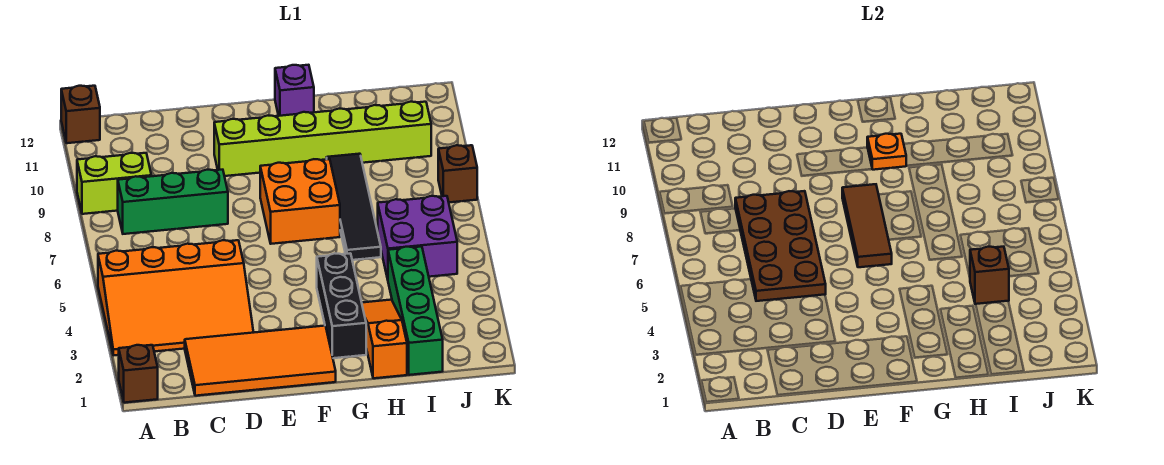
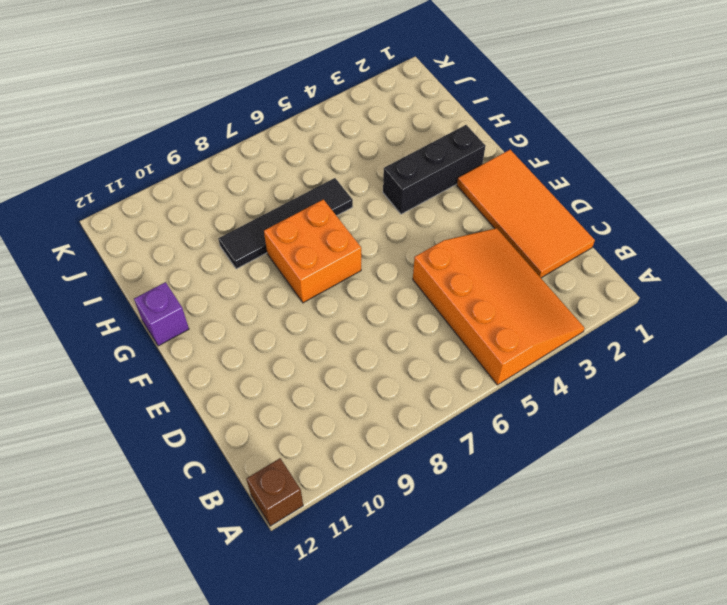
none -> brown 1x1 brick [119,345,158,403]
none -> lime 1x2 brick [77,153,151,214]
none -> green 1x3 brick [118,170,228,234]

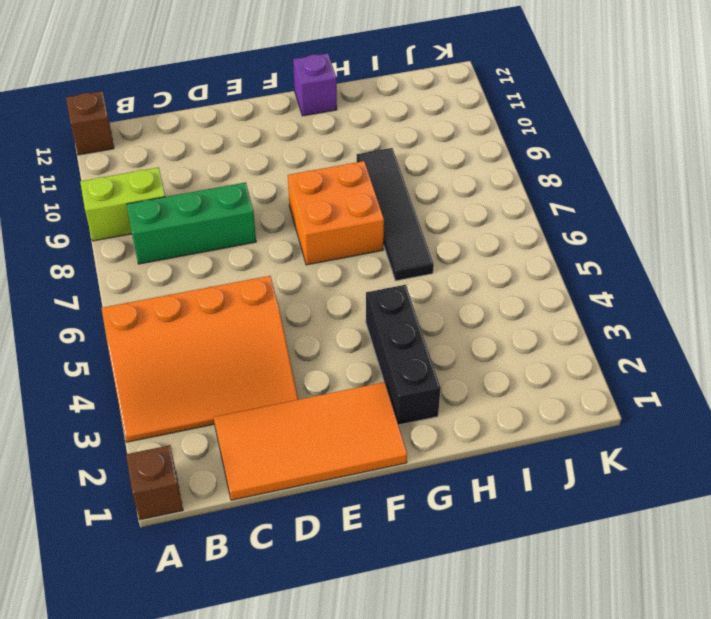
none -> lime 1x6 brick [214,102,431,176]
none -> orange 1x3 slope [362,300,407,378]
none -> green 1x4 brick [388,247,443,375]

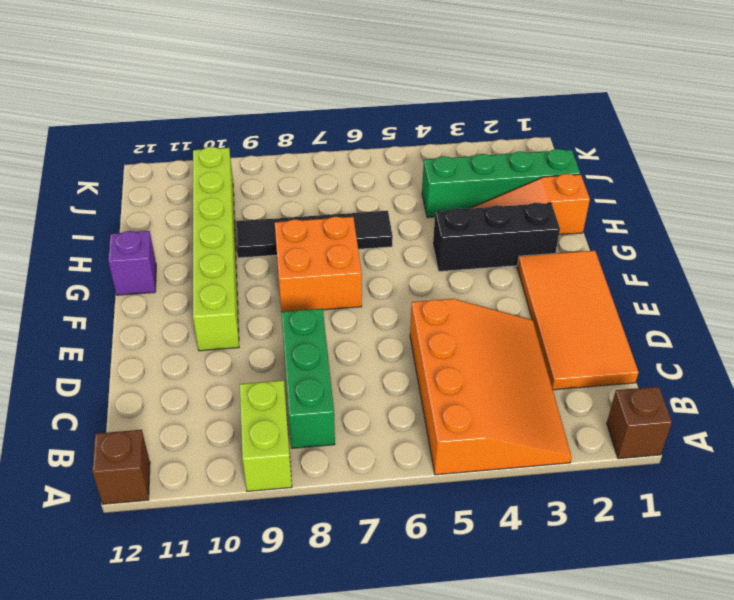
none -> purple 2x2 brick [378,196,457,279]
none -> brown 1x1 brick [438,145,477,202]
none -> brown 2x4 plate [735,191,826,301]

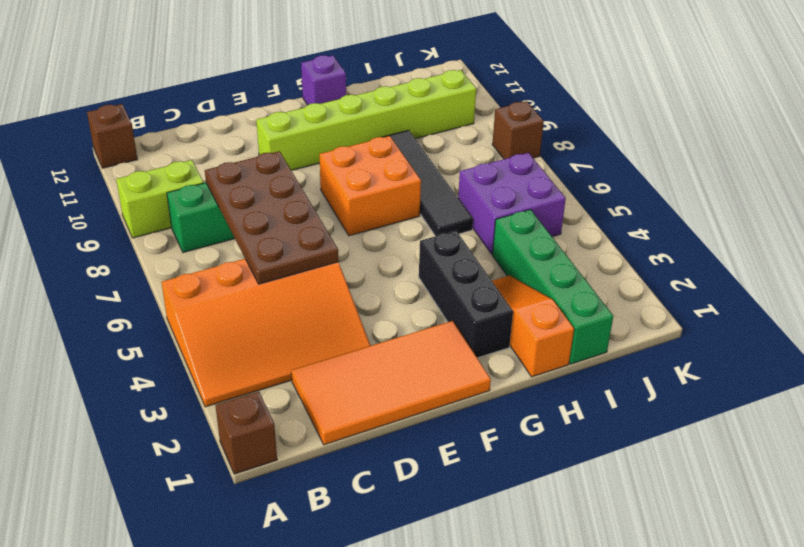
none -> brown 1x3 tile [842,184,892,267]
none -> orange 1x1 plate [867,134,906,170]
none -> brown 1x1 brick [970,247,1009,304]

